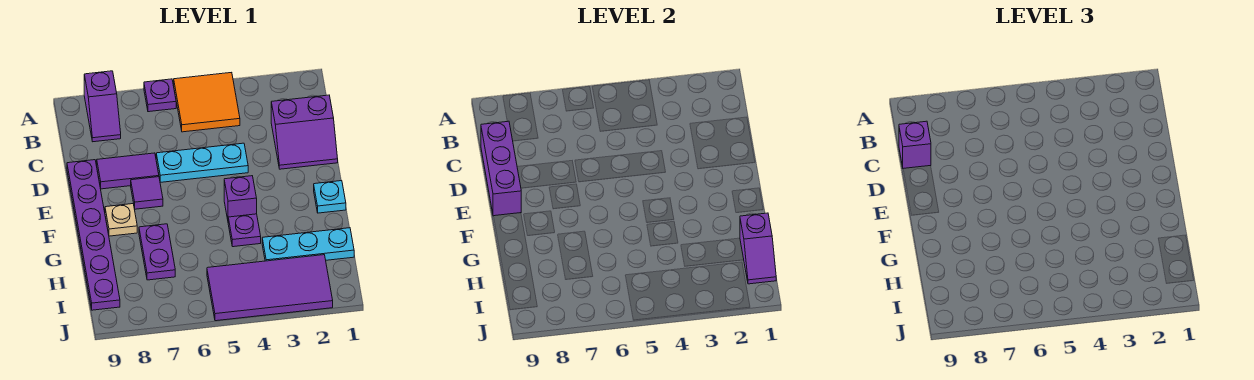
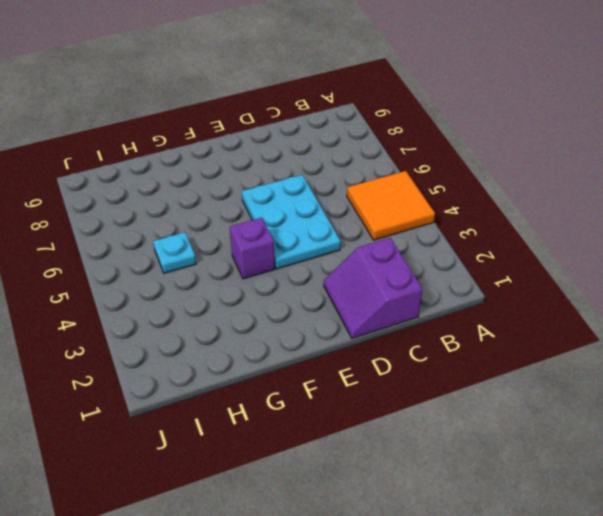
cyan 2x3 plate [242,175,341,269] -> cyan 1x3 plate [156,143,248,182]
cyan 1x1 plate [153,232,196,273] -> cyan 1x1 plate moved to [314,181,346,213]
none -> purple 1x1 plate [144,79,176,112]
none -> purple 1x2 slope [84,71,121,142]
none -> purple 1x2 tile [97,153,159,189]

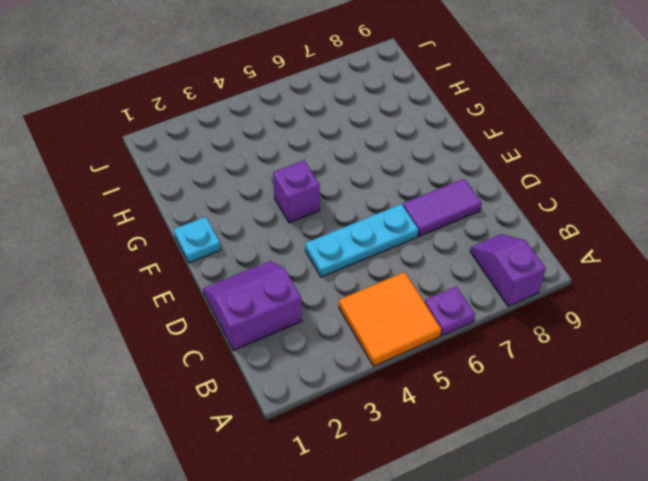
none -> purple 1x6 plate [67,160,120,310]
none -> purple 1x1 tile [131,177,163,209]
none -> tan 1x1 plate [105,204,137,236]

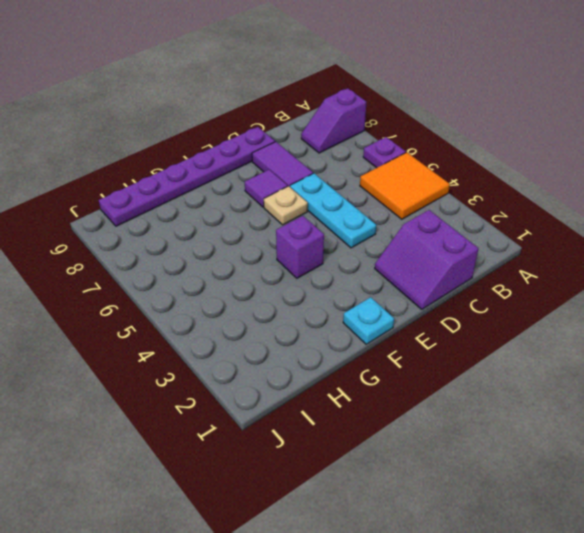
tan 1x1 plate [264,186,308,225] -> tan 1x1 plate moved to [105,204,137,236]
none -> purple 1x1 plate [228,214,261,247]
none -> purple 1x2 plate [139,224,175,280]
none -> cyan 1x3 plate [262,228,354,261]

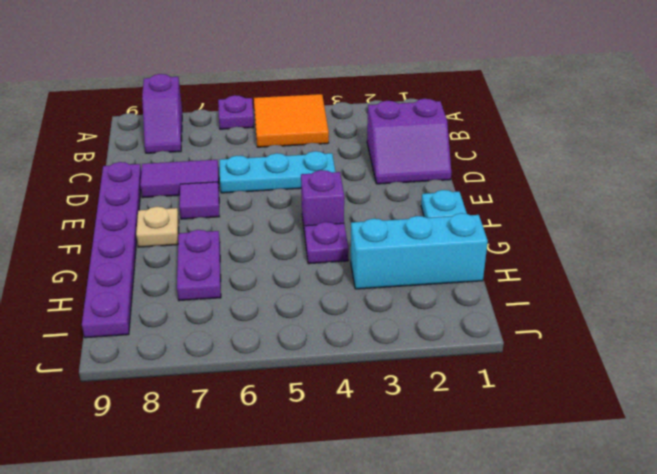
cyan 1x3 brick [351,213,488,289] -> cyan 1x3 plate [262,228,354,261]
none -> purple 2x4 tile [207,255,333,321]
none -> purple 1x3 brick [481,121,521,216]
none -> purple 1x2 slope [740,213,776,284]

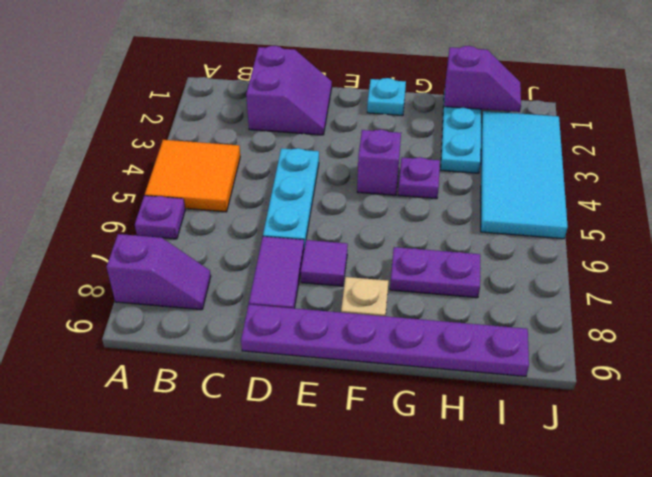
cyan 2x4 tile [481,111,568,239] -> purple 2x4 tile [207,255,333,321]
none -> purple 1x3 brick [481,121,521,216]
none -> purple 1x1 brick [899,121,931,168]

